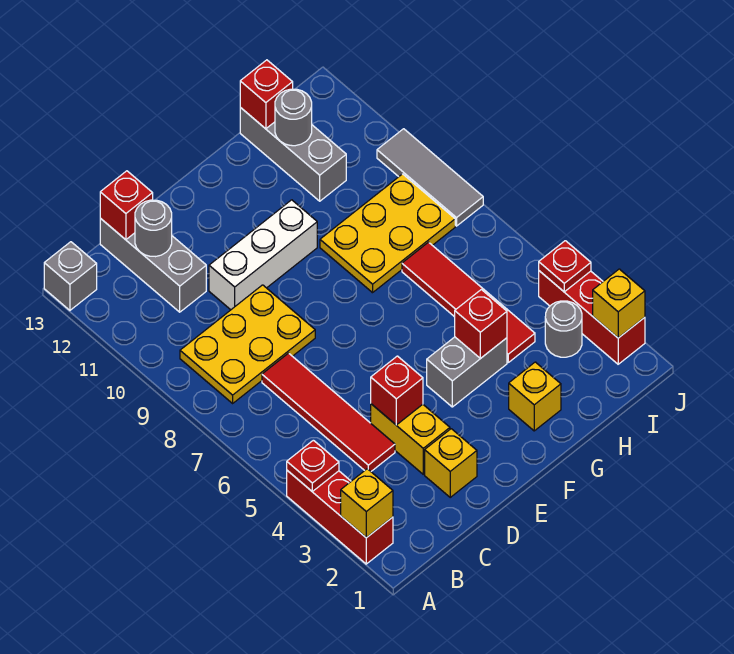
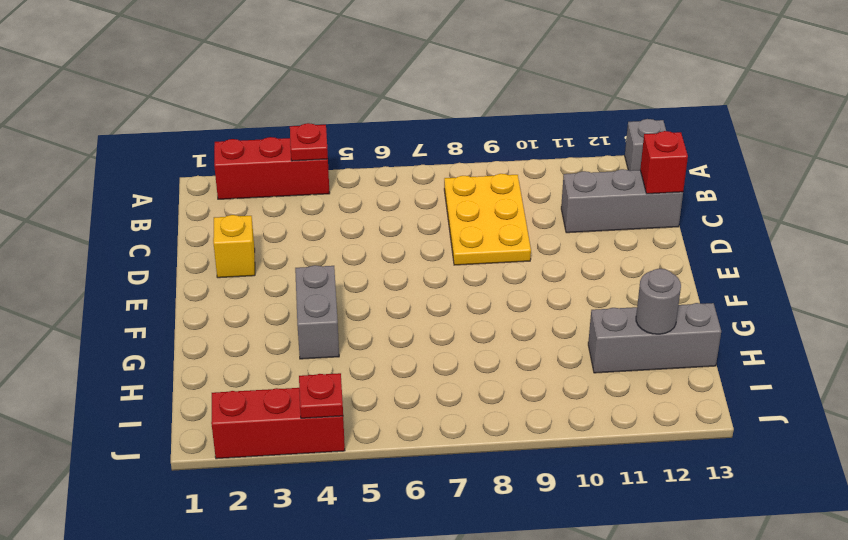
none -> red 1x4 tile [262,353,395,471]
none -> yellow 1x2 brick [371,404,450,474]
none -> white 1x3 brick [209,200,317,310]

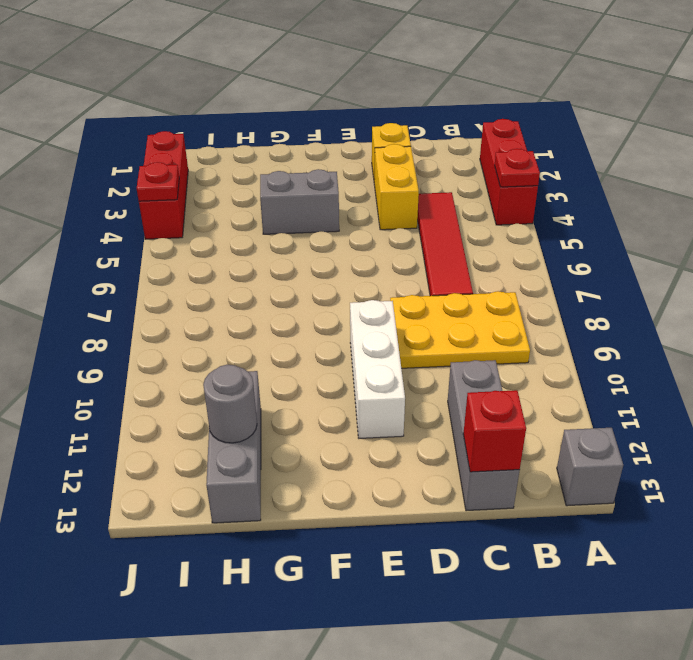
white 1x3 brick [350,300,405,438] -> white 1x3 brick turned to [209,200,317,310]
none -> yellow 1x1 brick [509,362,561,431]
none -> yellow 2x3 plate [320,174,455,293]
none -> red 1x4 tile [402,242,535,362]

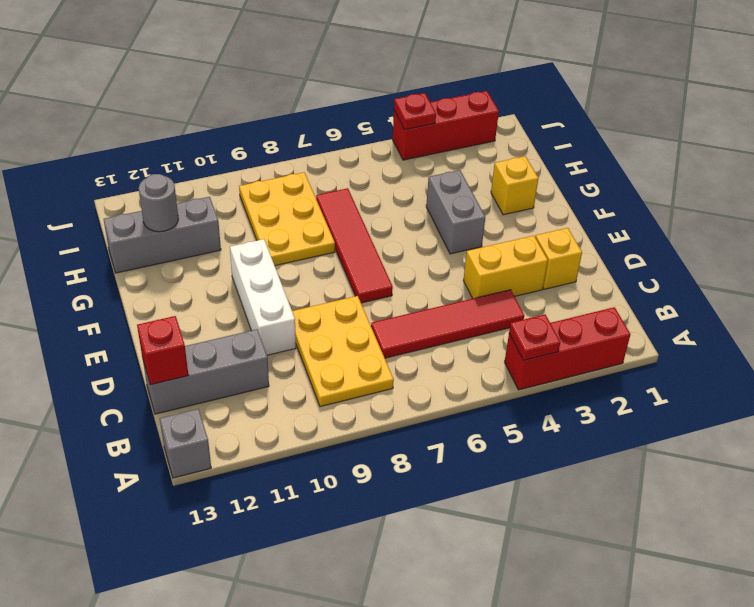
red 1x4 tile [316,188,393,303] -> red 1x4 tile turned to [402,242,535,362]
none -> grey 1x1 round brick [545,301,582,357]
none -> grey 1x3 tile [377,129,483,226]
none -> yellow 1x1 brick [341,469,393,538]

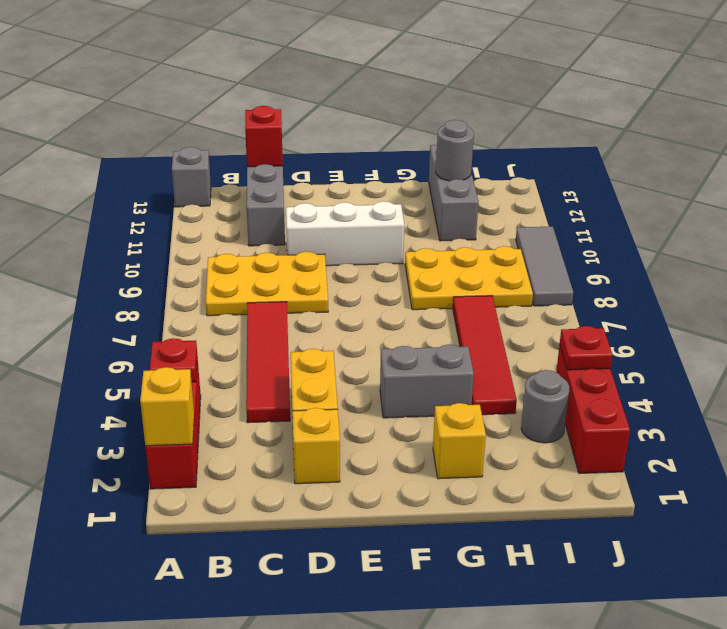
none -> grey 1x1 round brick [135,200,172,257]
none -> red 1x1 brick [371,356,423,425]
none -> red 1x1 brick [455,290,507,359]

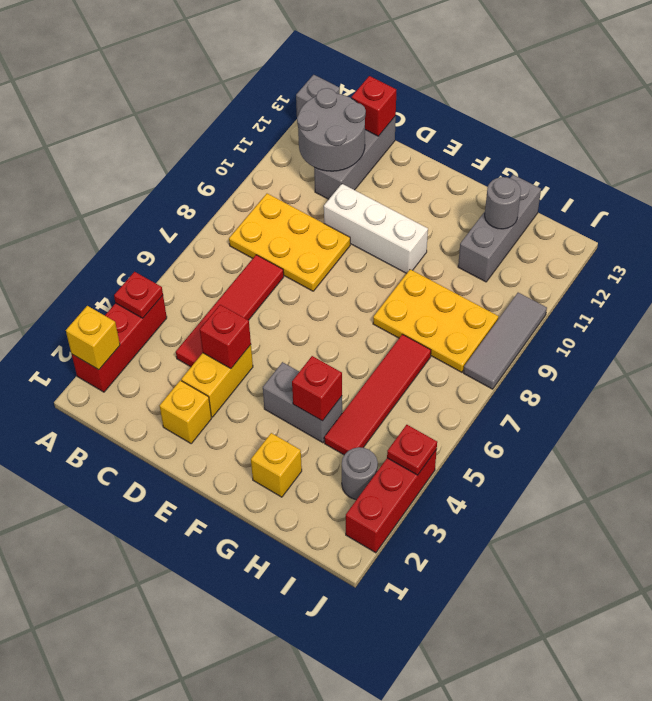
grey 2x2 round brick [297,88,366,171] -> grey 1x1 round brick [135,200,172,257]
none -> red 1x1 brick [240,60,293,129]
none -> yellow 1x1 brick [593,269,645,338]

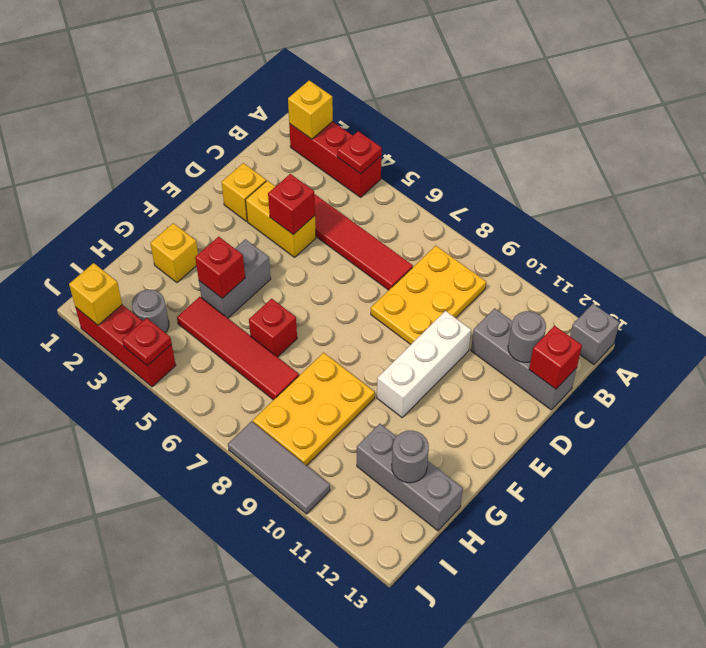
red 1x1 brick [249,299,297,357] -> red 1x1 brick moved to [240,60,293,129]

